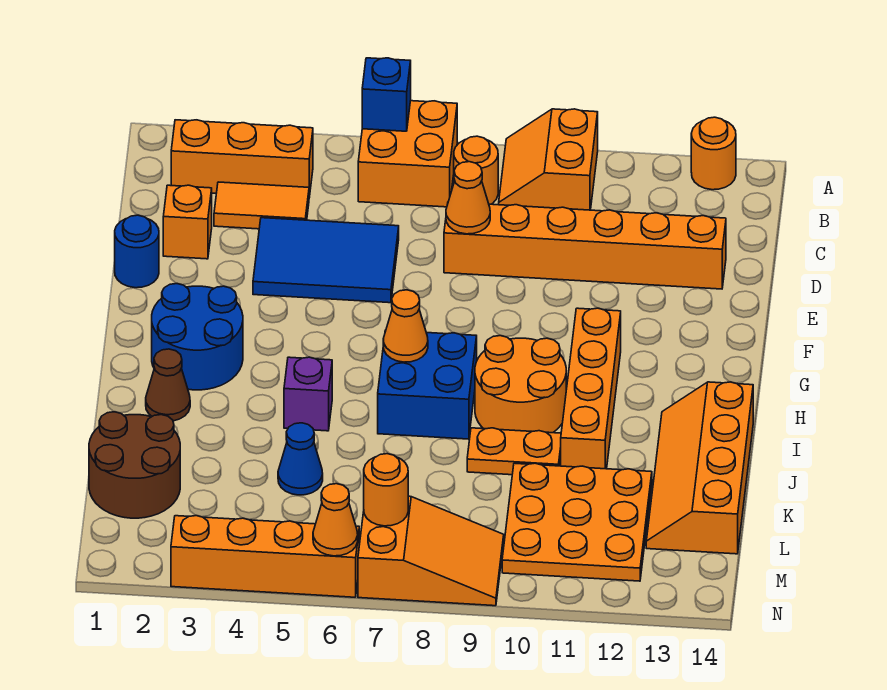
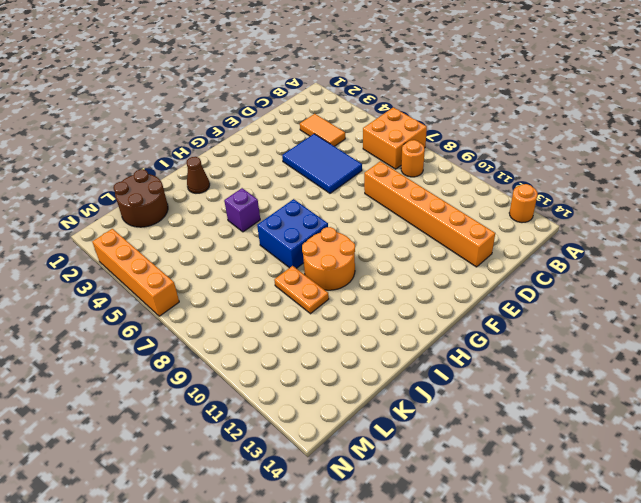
none -> orange 2x2 slope [499,109,598,210]
none -> orange 1x3 brick [171,120,313,197]
none -> orange 1x1 brick [163,185,212,259]

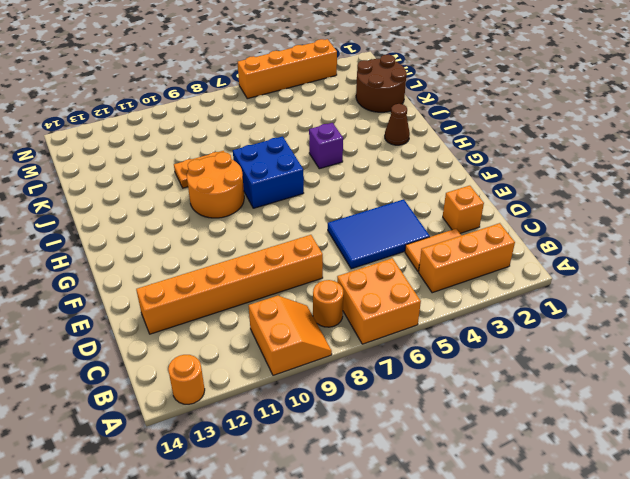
none -> blue 1x1 round brick [115,215,159,288]
none -> blue 2x2 round brick [152,284,243,390]
none -> orange 1x4 brick [561,308,621,469]

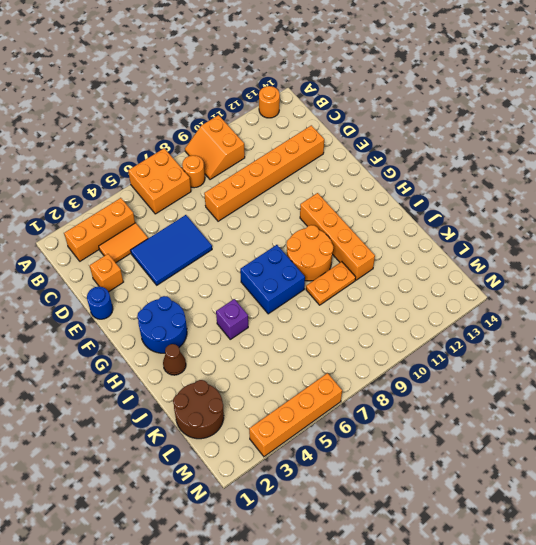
none -> orange 2x4 slope [646,382,753,554]
none -> blue 1x1 cone [278,423,323,495]
none -> orange 3x3 plate [502,463,652,581]

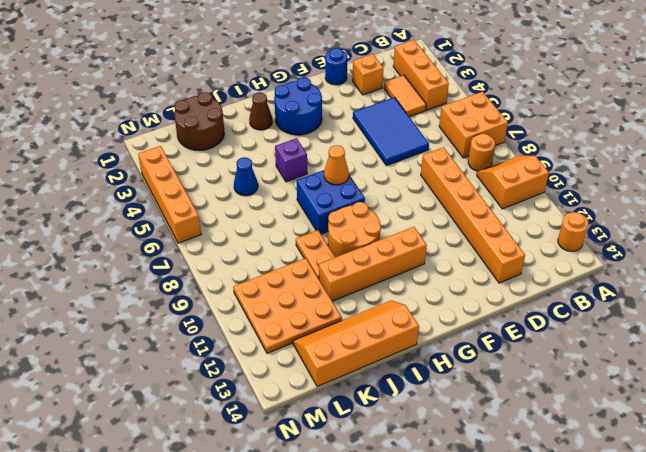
none -> orange 2x3 slope [358,496,504,606]
none -> blue 1x1 brick [362,58,411,131]
none -> orange 1x1 cone [446,162,490,234]

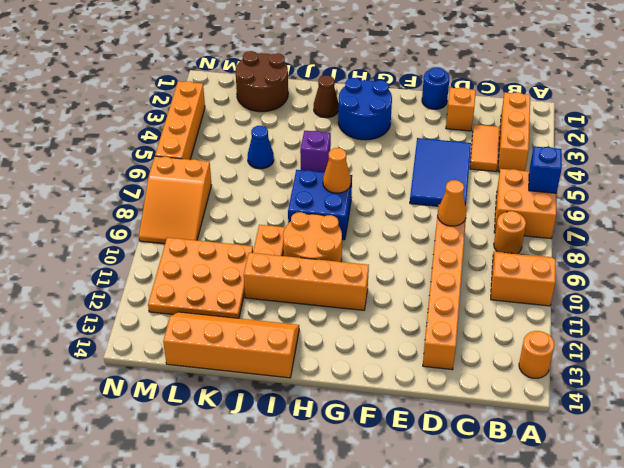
none -> orange 1x1 round brick [364,454,408,526]
none -> orange 1x1 cone [313,484,358,556]

